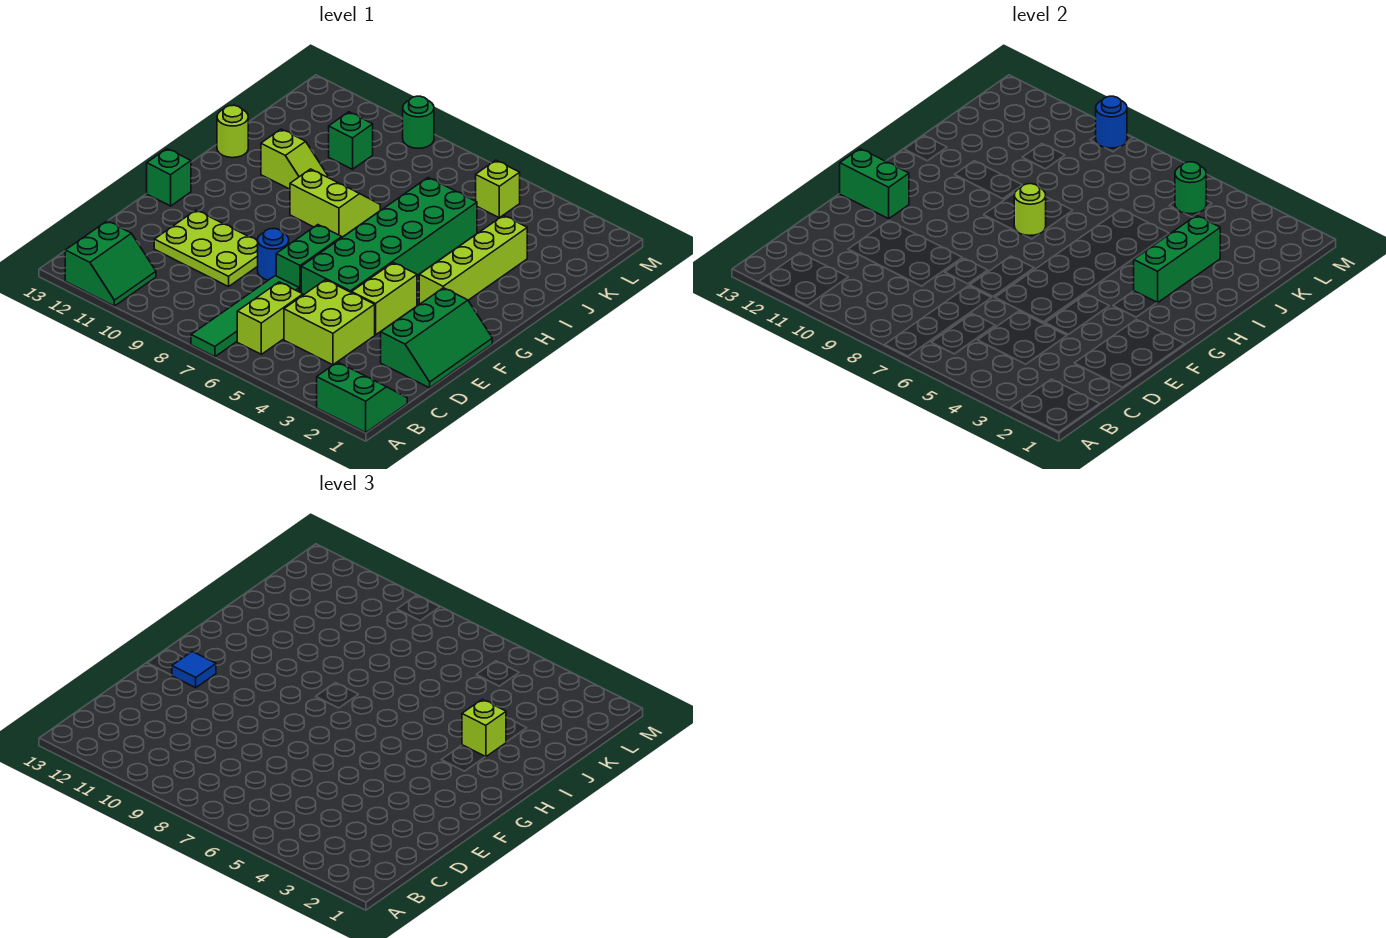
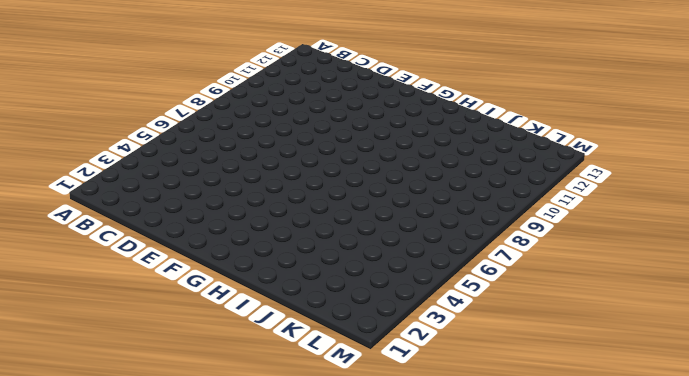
none -> green 2x2 slope [317,362,407,433]
none -> green 1x4 tile [191,276,299,357]
none -> green 2x2 slope [65,221,156,306]

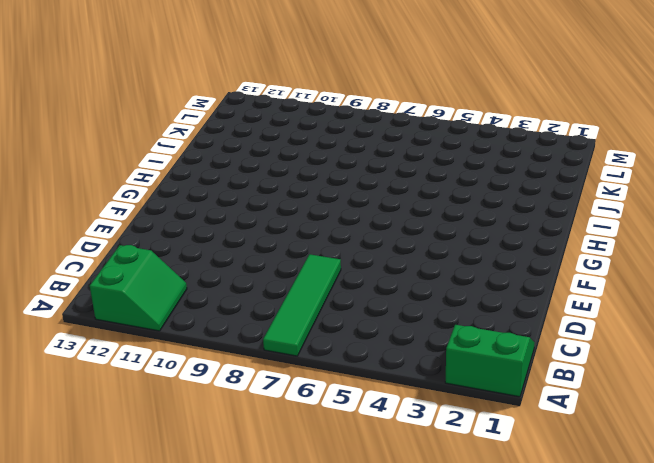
none -> lime 1x2 brick [237,282,303,354]
none -> lime 2x2 brick [284,280,375,365]
none -> green 2x3 slope [381,288,492,388]

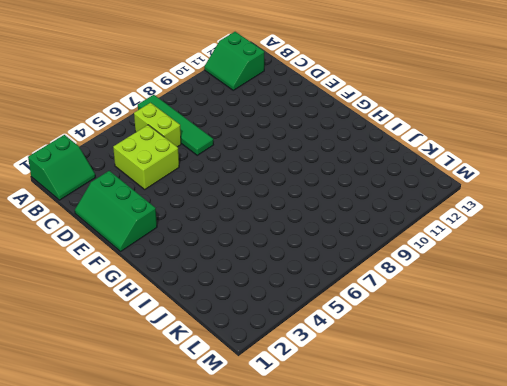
none -> lime 2x3 plate [154,210,258,287]
none -> lime 1x2 brick [352,263,417,335]
none -> green 2x6 brick [301,178,477,295]

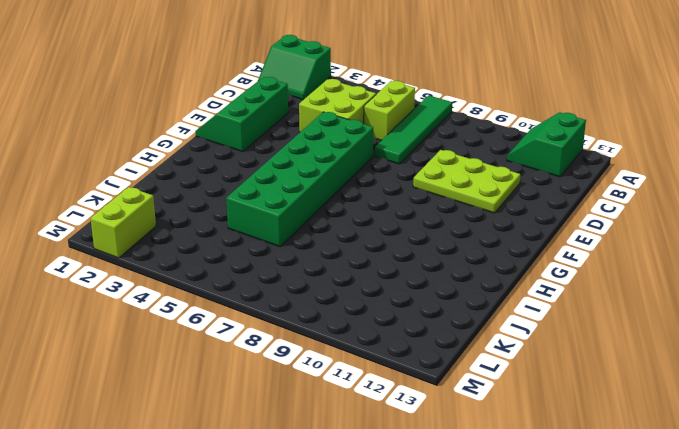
lime 1x2 brick [91,187,156,258] -> lime 1x2 brick moved to [352,263,417,335]
none -> green 1x2 brick [276,225,342,293]
none -> blue 1x1 round brick [258,228,289,280]
none -> green 1x1 brick [147,149,191,206]

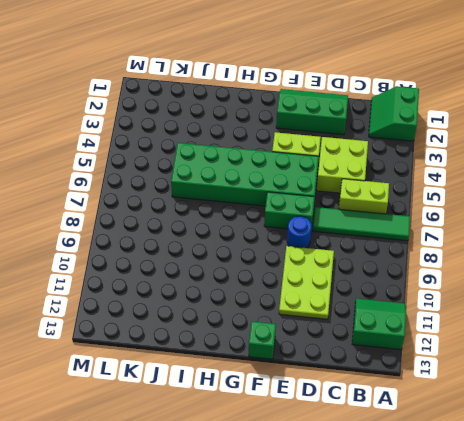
none -> lime 1x4 brick [419,215,527,304]
none -> lime 2x2 slope [290,169,380,237]
none -> lime 1x2 slope [261,129,329,189]

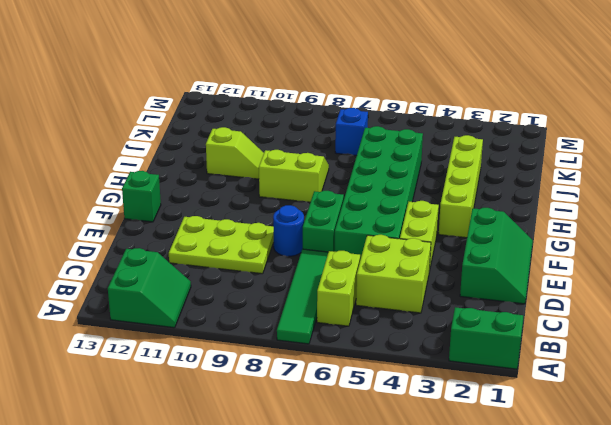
blue 1x1 brick [335,108,368,156] -> none
none -> lime 1x1 round brick [217,105,248,158]
none -> green 1x1 brick [329,112,373,169]
none -> lime 1x1 brick [476,160,520,218]

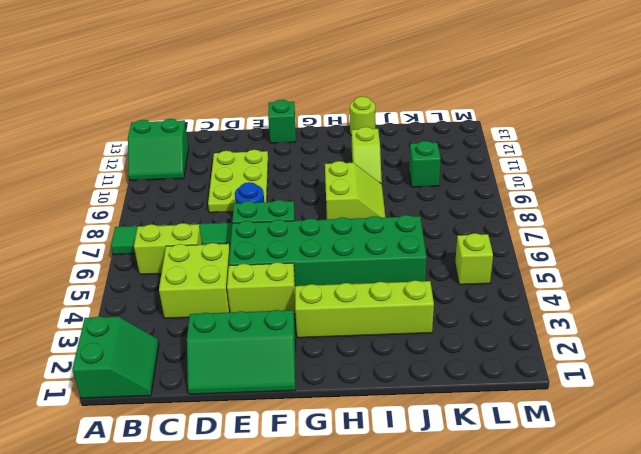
none -> green 1x1 round brick [403,96,434,148]
none -> green 1x2 brick [840,149,909,219]
none -> green 1x3 brick [1134,215,1220,303]

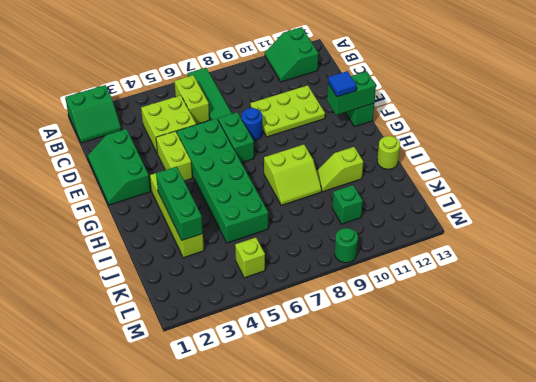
none -> lime 1x1 round brick [1014,184,1046,236]
none -> green 1x1 round brick [1175,162,1206,214]
none -> blue 1x1 round brick [1096,96,1127,148]

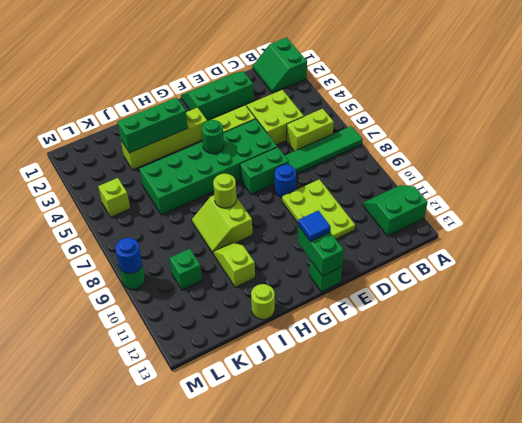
green 1x1 round brick [202,120,224,154] -> green 1x1 round brick moved to [1175,162,1206,214]
none -> lime 1x1 brick [462,699,506,757]

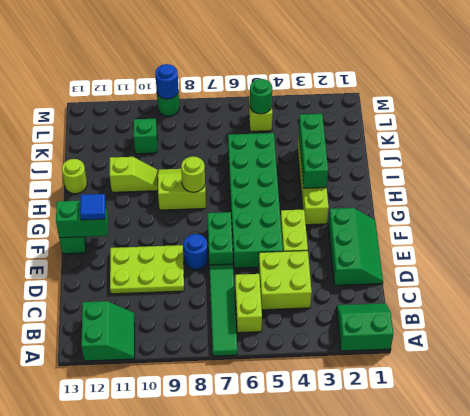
none -> lime 1x1 brick [462,699,506,757]

